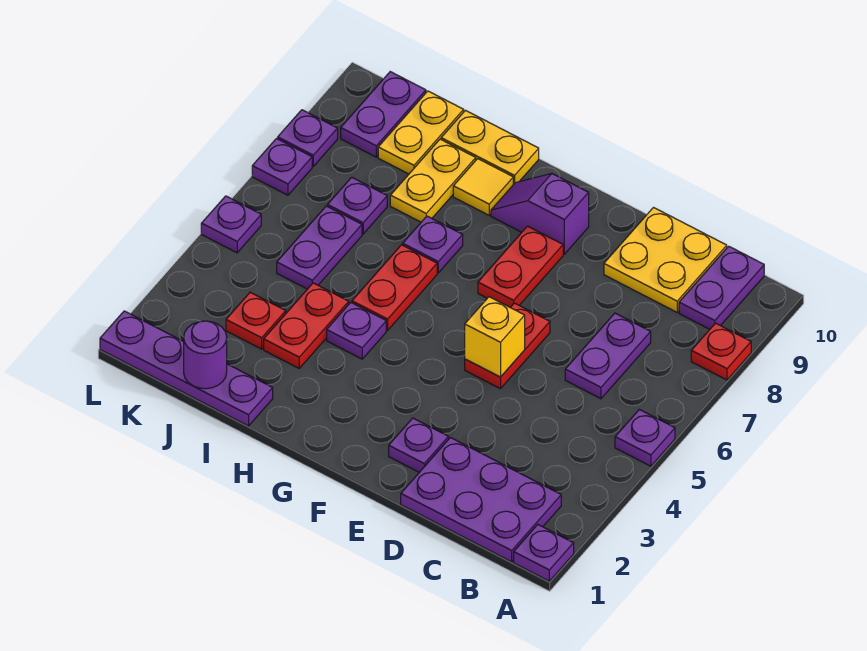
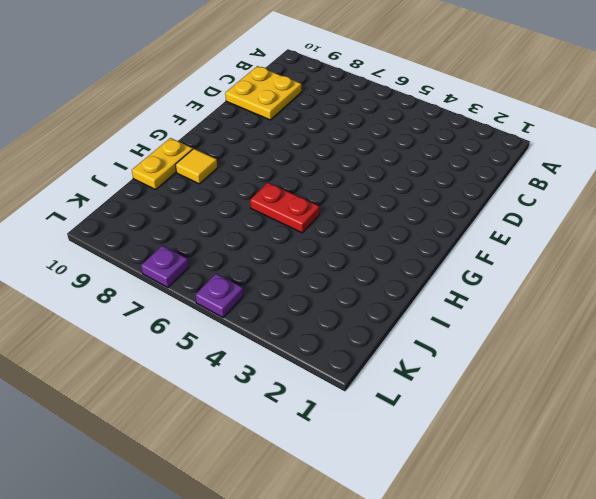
none -> purple 1x1 plate [514,525,574,581]
none -> purple 1x1 plate [615,409,675,466]
none -> red 1x1 plate [691,323,751,380]

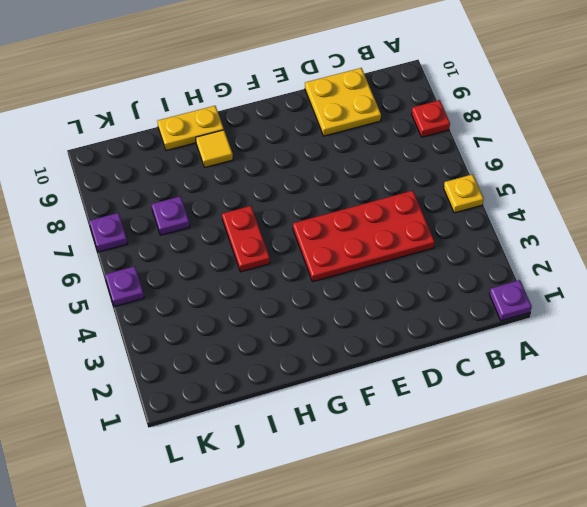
yellow 1x1 plate [444,174,484,213] -> purple 1x1 plate [615,409,675,466]
red 2x4 plate [293,191,435,282] -> red 1x2 plate [465,303,550,389]
none -> purple 2x3 plate [401,438,561,562]
none -> purple 1x2 plate [679,246,764,329]
none -> purple 1x2 plate [565,313,651,399]

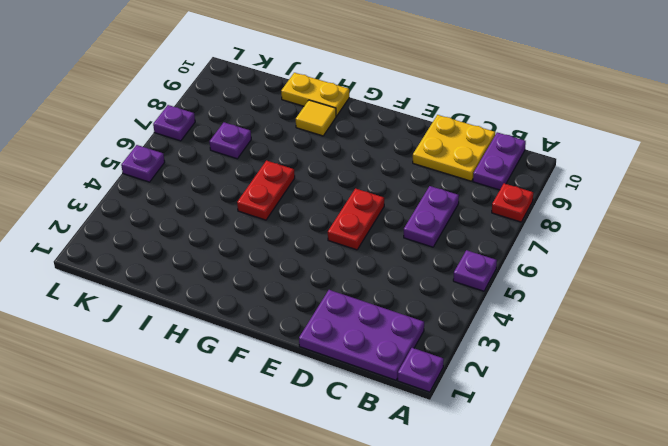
none -> purple 1x1 plate [389,418,449,472]
none -> red 1x2 plate [478,226,563,307]
none -> purple 1x2 slope [491,174,589,254]

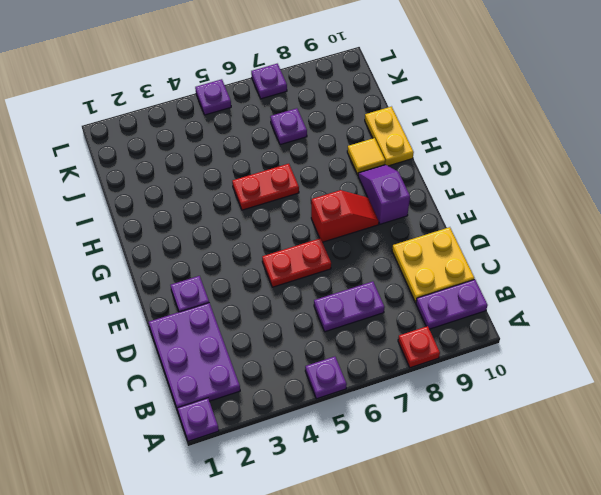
red 1x2 slope [311,190,379,242] -> red 1x2 plate [478,226,563,307]
none -> purple 1x1 plate [327,302,386,359]
none -> purple 1x1 plate [403,216,463,273]
none -> purple 1x4 plate [100,311,273,426]

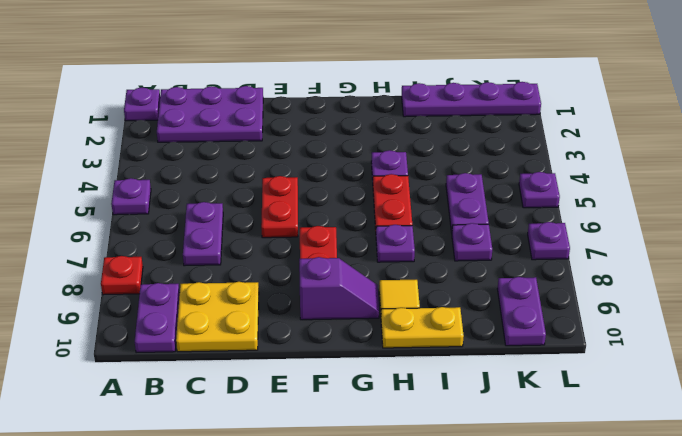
none -> purple 1x1 plate [389,418,449,472]
none -> red 1x2 plate [264,283,349,368]
none -> yellow 1x2 plate [390,139,476,222]

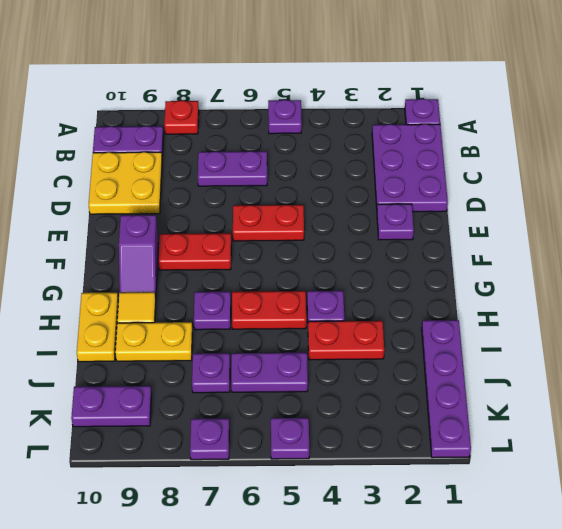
none -> red 1x1 plate [226,292,286,349]
none -> yellow 1x2 plate [378,91,464,174]
none -> purple 1x1 plate [278,110,338,166]

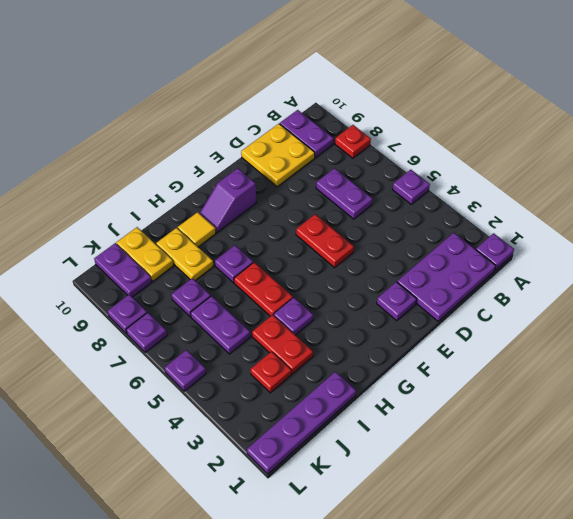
none -> red 1x2 plate [478,226,563,307]
none -> yellow 1x2 plate [441,110,539,185]
none -> yellow 1x1 brick [465,297,525,377]

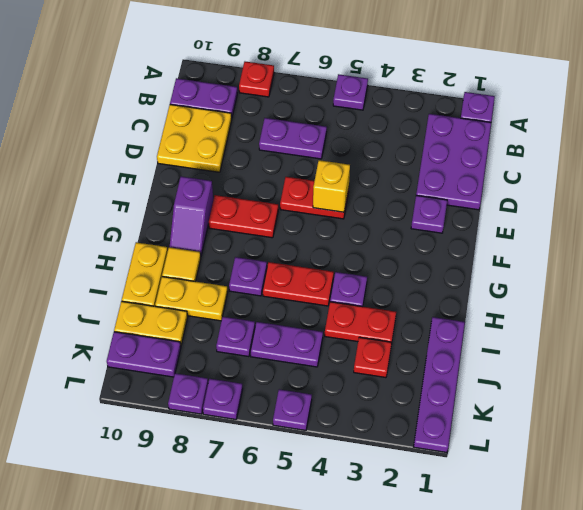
none -> purple 1x1 round brick [184,321,227,389]

